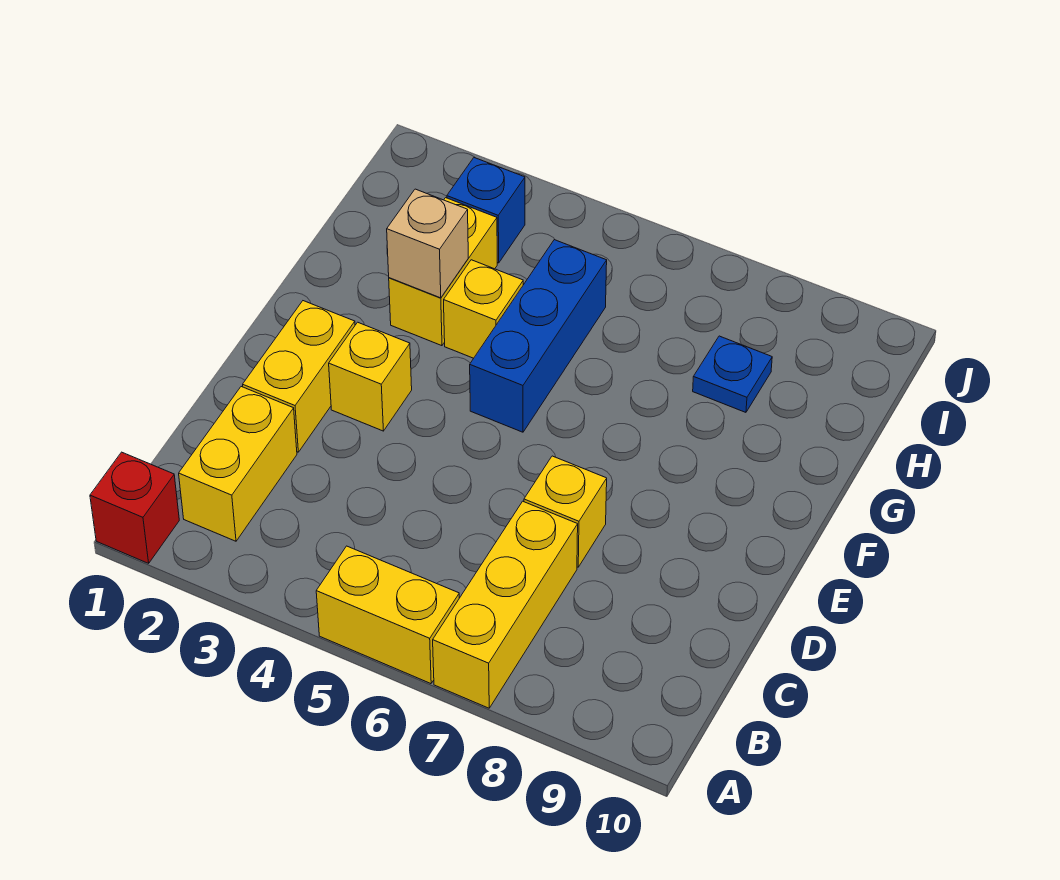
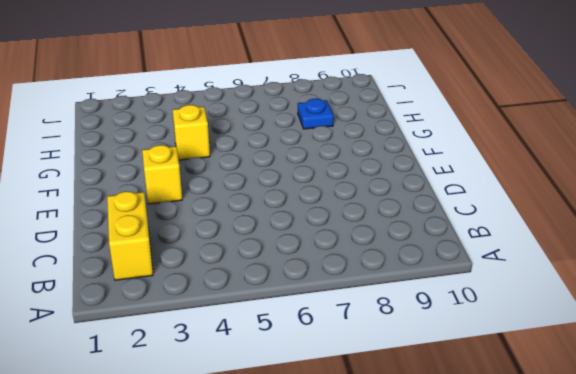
none -> red 1x1 brick [90,452,179,563]
none -> yellow 1x2 brick [316,546,459,684]
none -> yellow 1x3 brick [433,501,578,708]

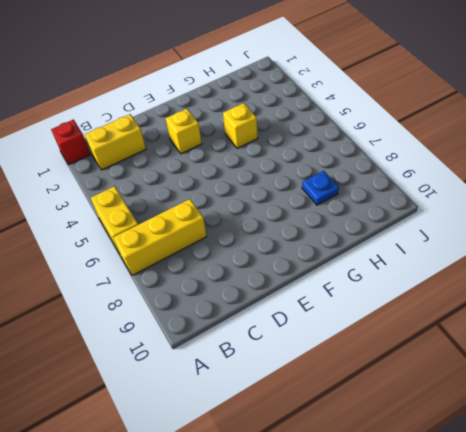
none -> yellow 1x2 brick [243,301,355,452]
none -> yellow 1x1 brick [524,456,607,567]
none -> blue 1x3 brick [470,240,607,432]

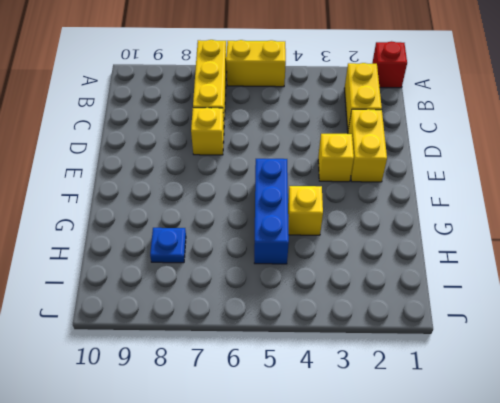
none -> yellow 1x2 brick [389,198,497,346]
none -> blue 1x1 brick [447,158,525,263]
none -> tan 1x1 brick [387,189,468,298]

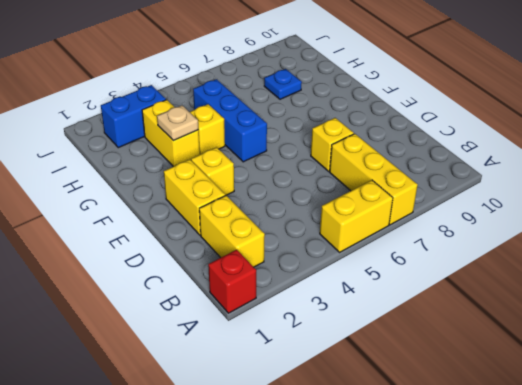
tan 1x1 plate [157,105,199,141] -> tan 1x1 brick [387,189,468,298]
blue 1x2 brick [101,85,166,148] -> blue 1x1 brick [447,158,525,263]

